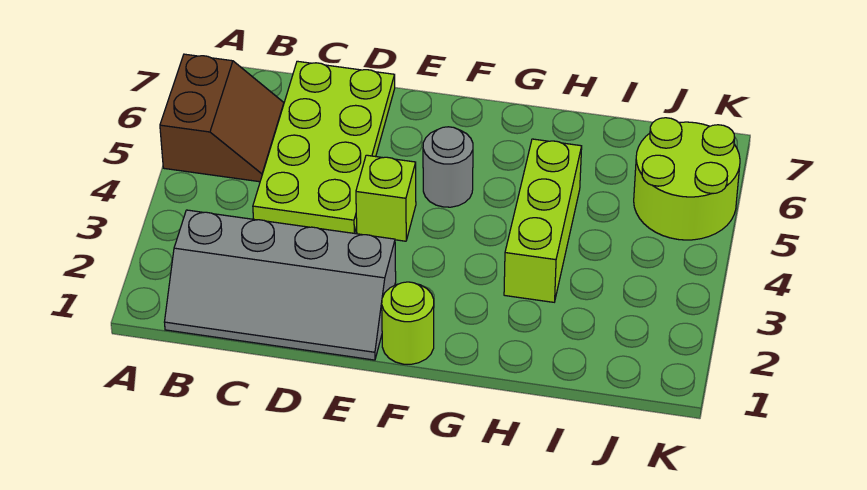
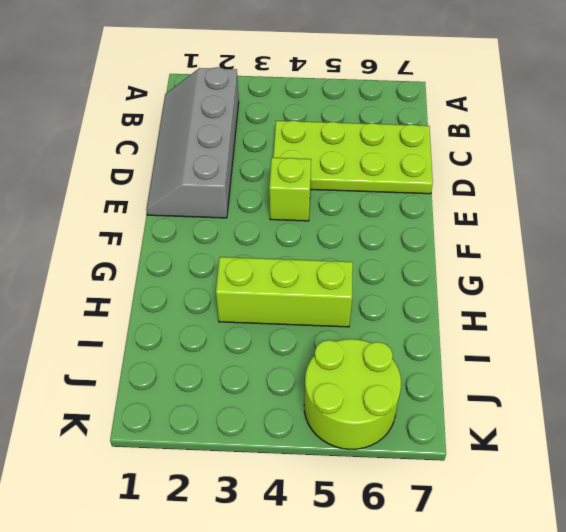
none -> brown 2x2 slope [160,54,284,182]
none -> lime 1x1 round brick [382,282,434,364]

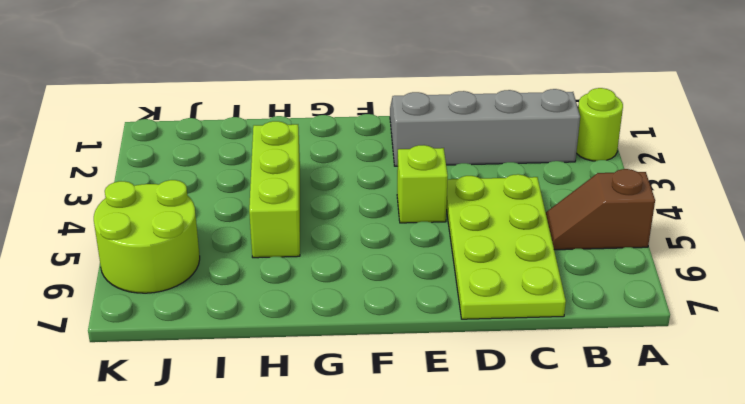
lime 1x1 round brick [576,88,623,161] -> lime 1x1 round brick moved to [382,282,434,364]
brown 1x2 slope [546,169,655,250] -> brown 2x2 slope [160,54,284,182]
none -> grey 1x1 round brick [423,127,473,207]

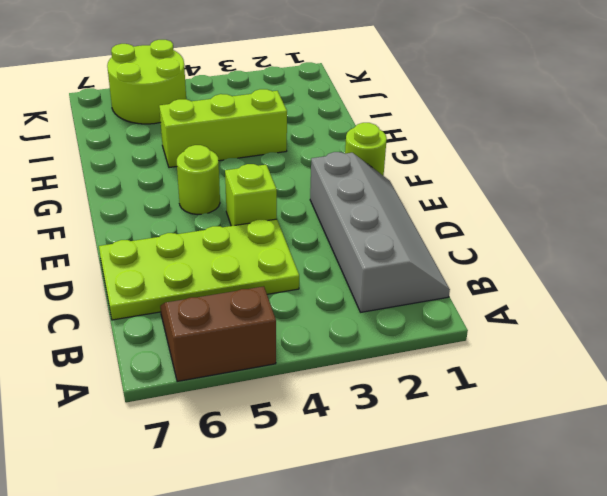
lime 1x1 round brick [177,145,220,215] -> grey 1x1 round brick [423,127,473,207]

